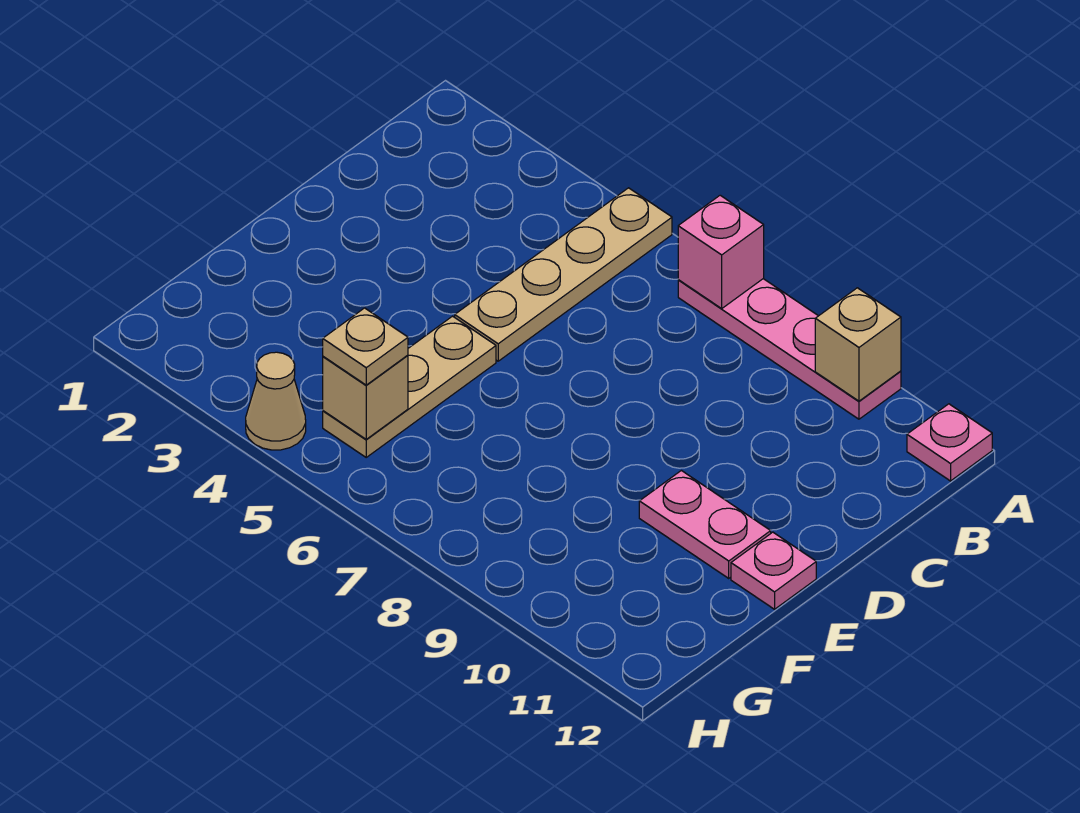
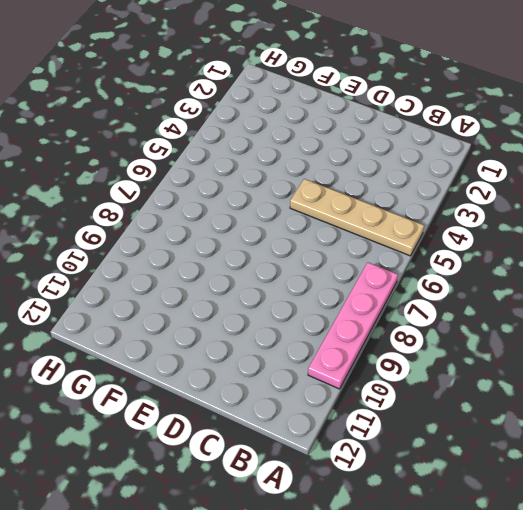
none -> pink 1x1 plate [907,404,992,481]
none -> tan 1x3 plate [323,316,496,457]

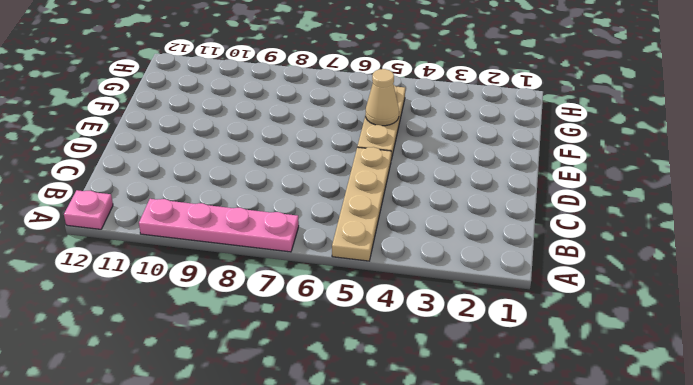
tan 1x1 cone [366,69,399,126] -> tan 1x1 cone moved to [246,352,306,450]
none -> pink 1x2 plate [639,471,771,578]
none -> pink 1x1 plate [731,532,816,609]

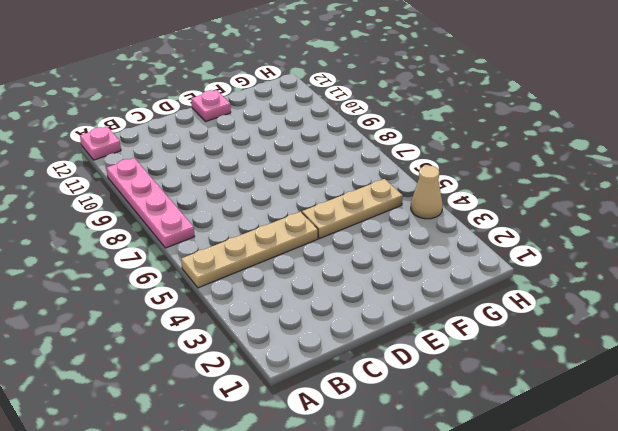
none -> pink 1x2 plate [639,471,771,578]
none -> pink 1x1 brick [678,195,764,308]

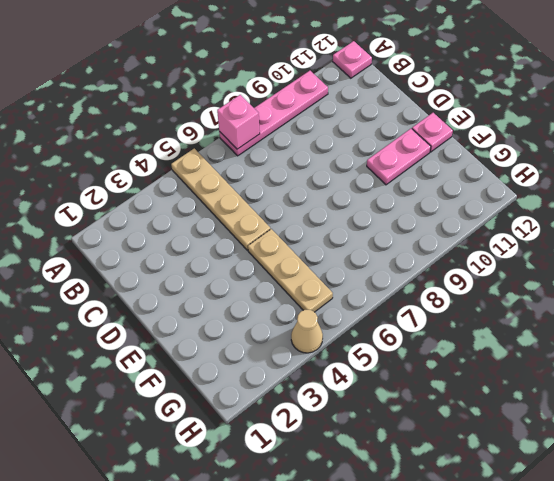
none -> tan 1x1 brick [815,288,901,401]
none -> tan 1x1 brick [323,355,408,439]

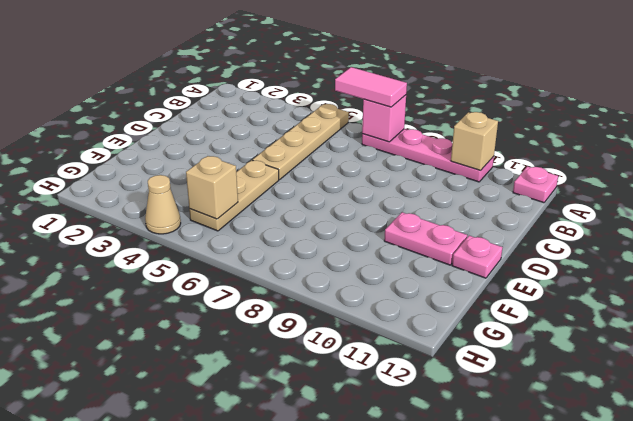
pink 1x2 tile [335,67,407,107] -> none
none -> tan 1x1 plate [323,308,408,385]

